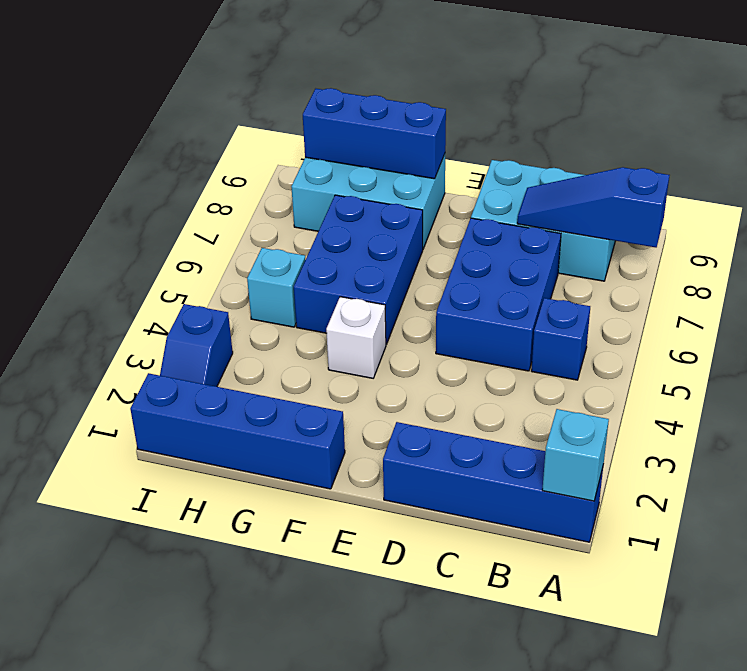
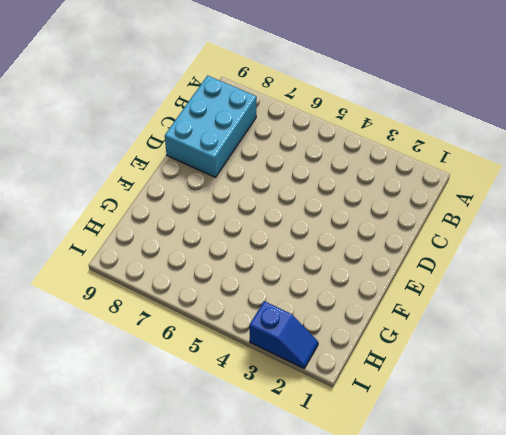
none -> blue 1x4 brick [383,422,604,542]
none -> blue 1x1 brick [531,298,590,380]
none -> blue 2x3 brick [436,218,561,371]

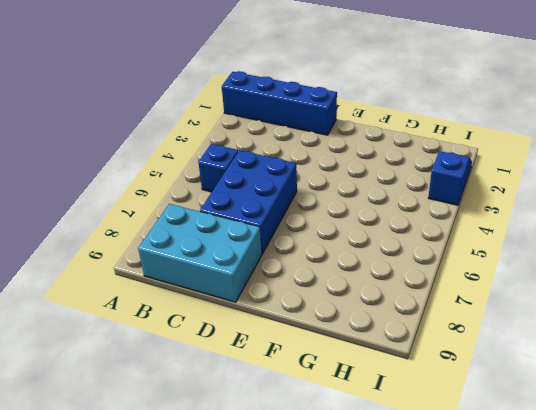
none -> blue 1x4 brick [130,373,345,489]
none -> white 1x1 brick [326,297,386,378]
none -> blue 2x3 brick [294,195,423,344]

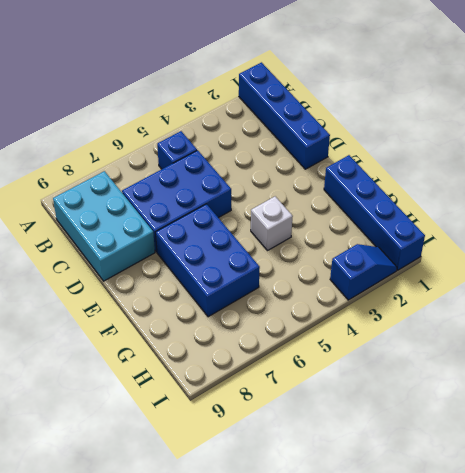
blue 2x3 brick [156,204,260,317] -> blue 2x3 brick turned to [294,195,423,344]
none -> cyan 2x3 brick [291,154,445,249]
none -> cyan 1x1 brick [247,248,305,327]
none -> cyan 1x1 brick [542,409,609,501]

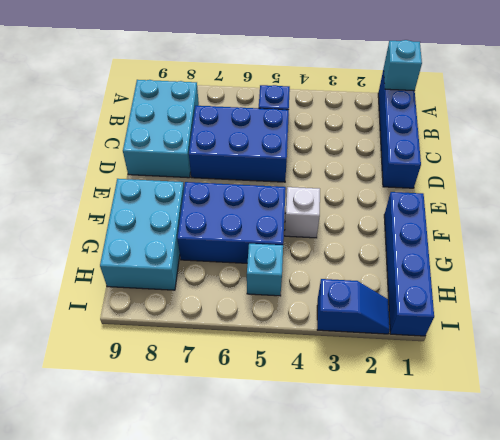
none -> blue 1x3 slope [517,167,669,247]
none -> blue 1x3 brick [303,88,446,179]

